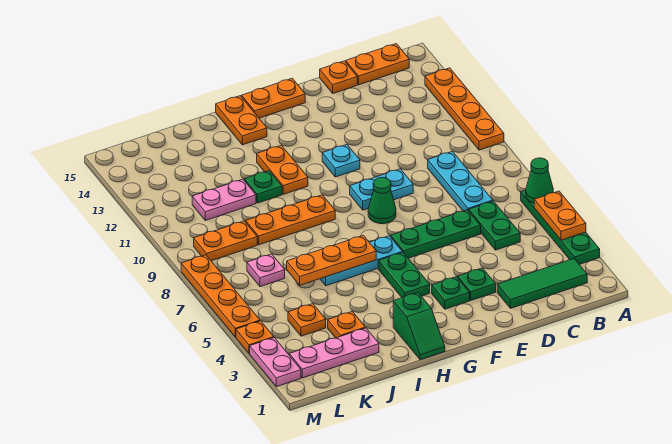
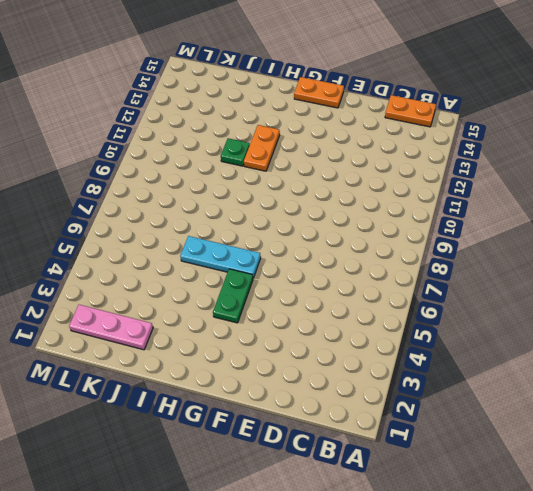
none -> green 1x4 plate [521,190,600,264]
none -> orange 1x4 plate [425,68,504,150]
none -> green 1x3 tile [497,259,587,308]
none -> green 1x2 plate [469,201,520,250]

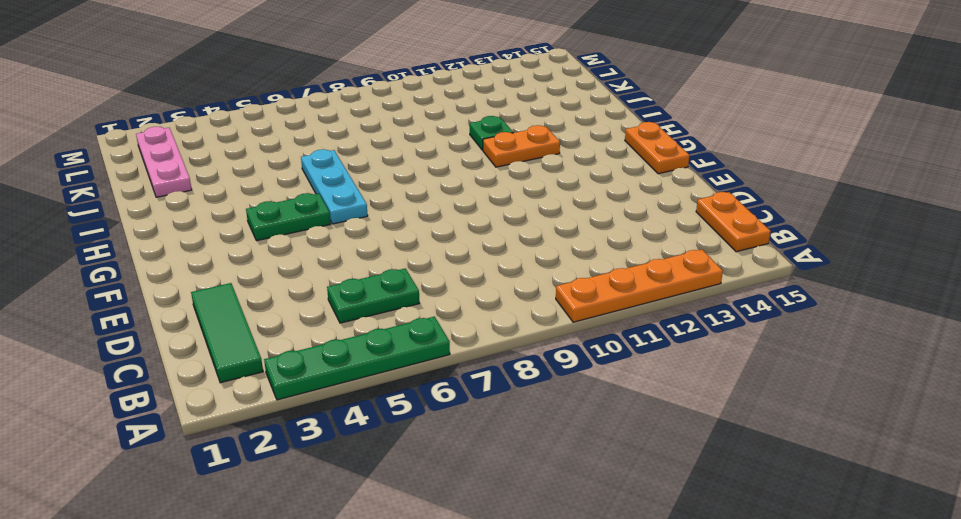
none -> cyan 1x3 plate [428,151,493,211]
none -> green 1x3 plate [391,210,481,258]
none -> orange 1x1 plate [320,61,357,93]
none -> green 1x1 plate [458,268,496,300]

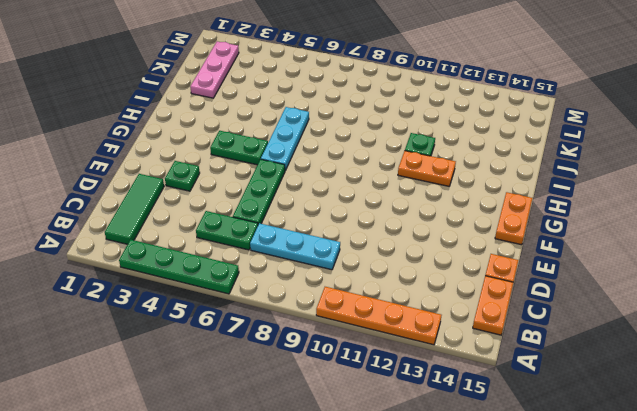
none -> cyan 1x2 plate [350,169,413,210]
none -> green 1x1 plate [432,277,470,309]
none -> green 1x1 cone [368,177,396,224]
none -> cyan 1x1 plate [322,145,360,177]

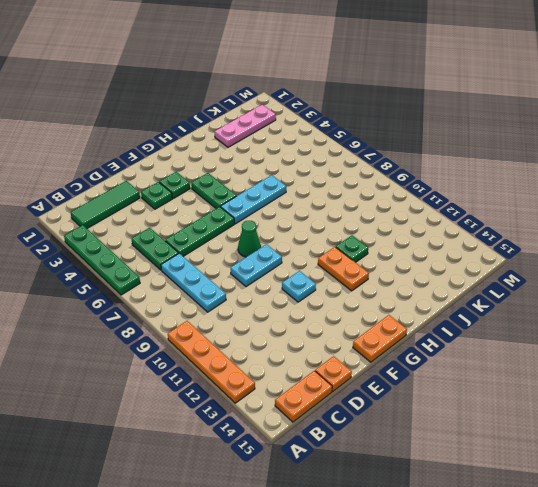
none -> green 1x2 slope [393,293,445,360]
none -> orange 1x3 plate [246,195,335,245]
none -> orange 1x2 plate [216,96,267,145]
none -> orange 1x1 plate [328,312,365,338]

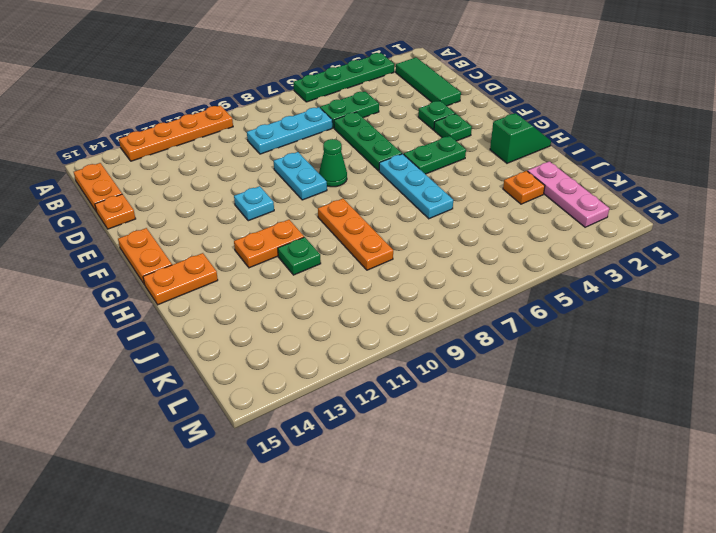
none -> pink 1x2 plate [192,179,256,220]
none -> orange 1x1 plate [288,304,326,336]
none -> pink 1x1 plate [247,254,285,287]
none -> orange 1x2 plate [194,221,257,261]

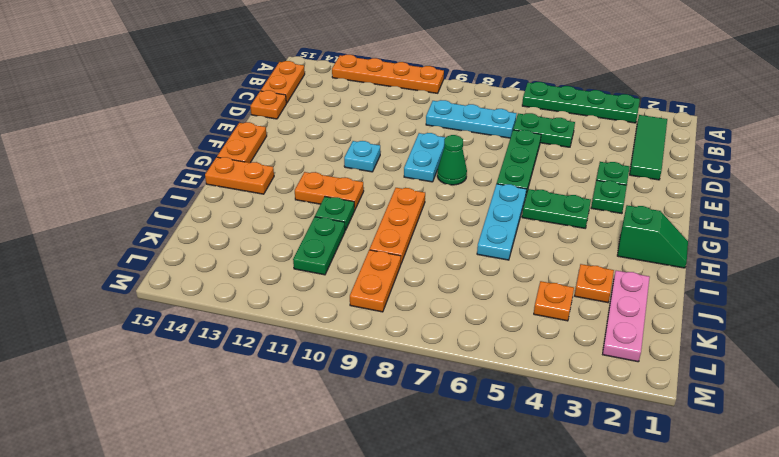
green 1x2 plate [293,217,345,275] -> pink 1x2 plate [192,179,256,220]
none -> pink 1x1 plate [247,254,285,287]
none -> pink 1x2 plate [250,338,301,387]
none -> orange 1x1 plate [236,321,274,354]
none -> orange 1x4 plate [181,255,260,337]

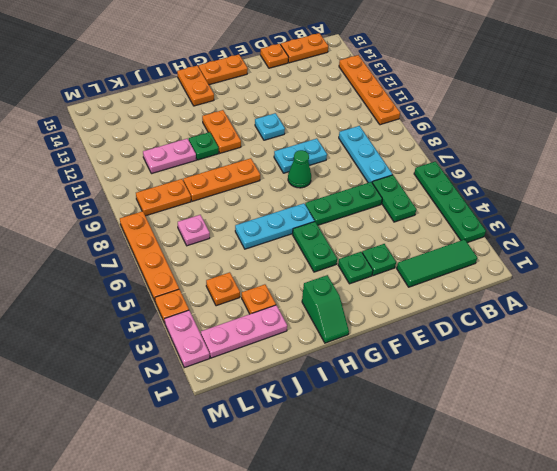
none -> orange 1x2 plate [534,191,586,240]
none -> green 1x1 cone [526,158,553,203]
none -> orange 1x3 plate [287,235,376,285]

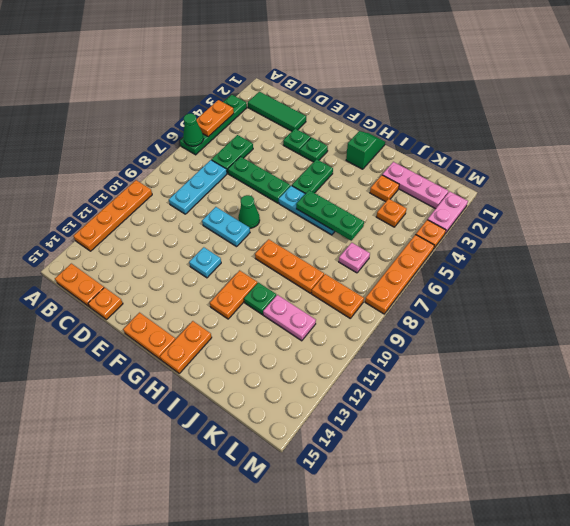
green 1x3 plate [296,190,364,241] -> orange 1x3 plate [287,235,376,285]

